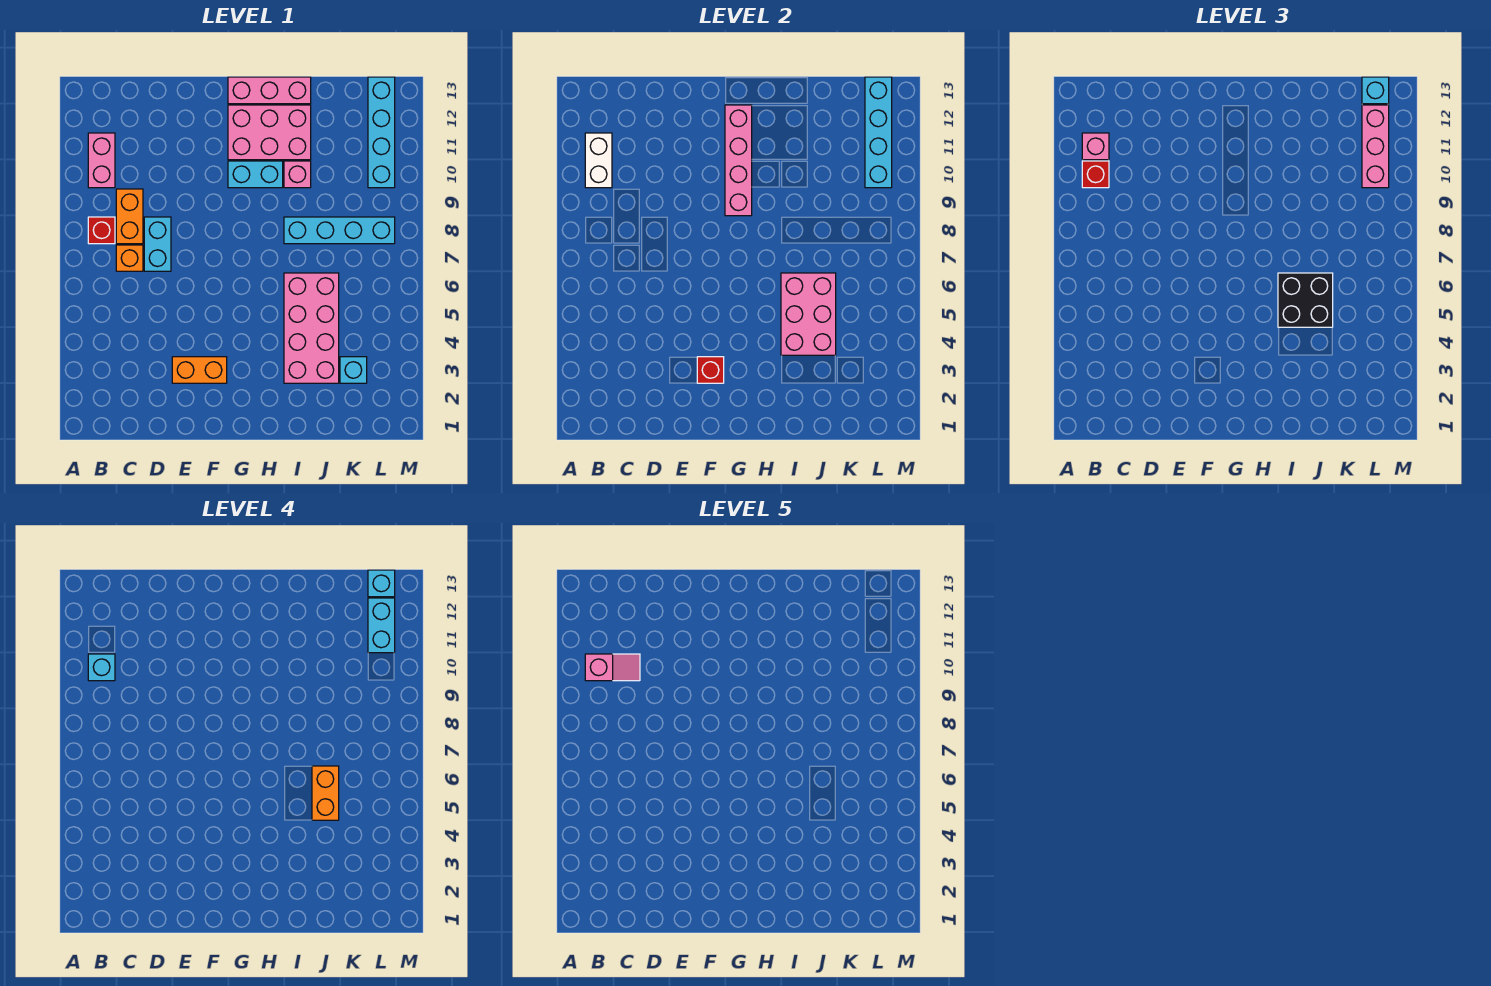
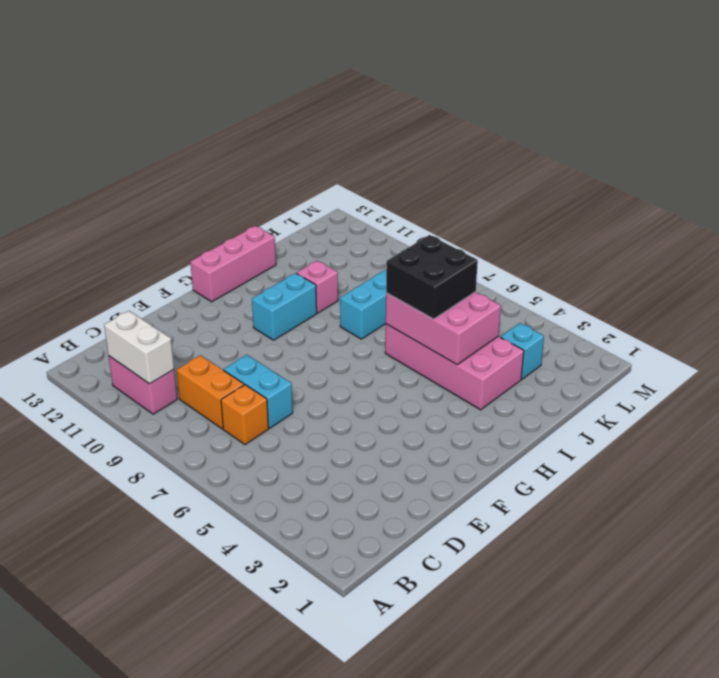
none -> red 1x1 brick [88,217,115,244]
none -> orange 1x2 brick [172,357,227,383]
none -> pink 2x3 brick [228,105,311,160]

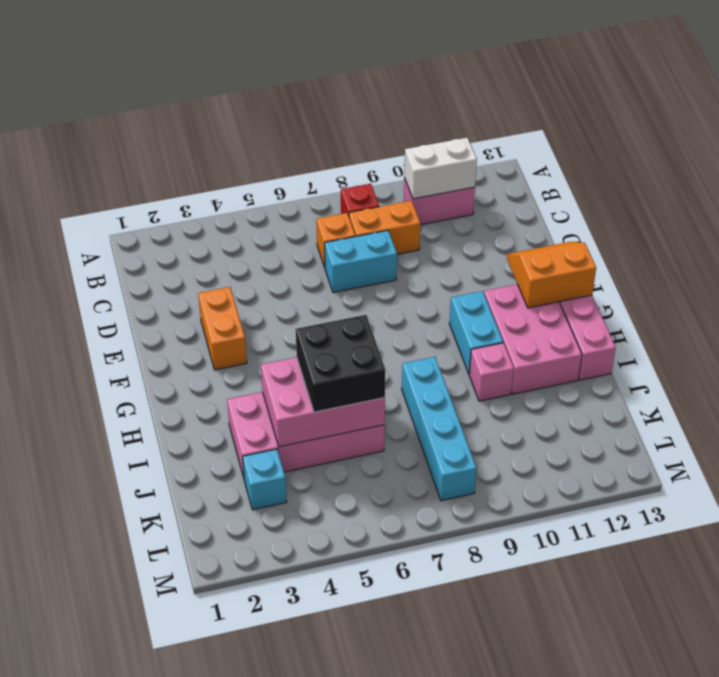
orange 2x2 slope [507,242,596,308] -> pink 1x4 brick [725,105,752,216]
none -> cyan 1x4 brick [368,77,395,188]
none -> red 1x1 brick [697,357,724,383]
none -> cyan 1x4 brick [865,77,892,188]

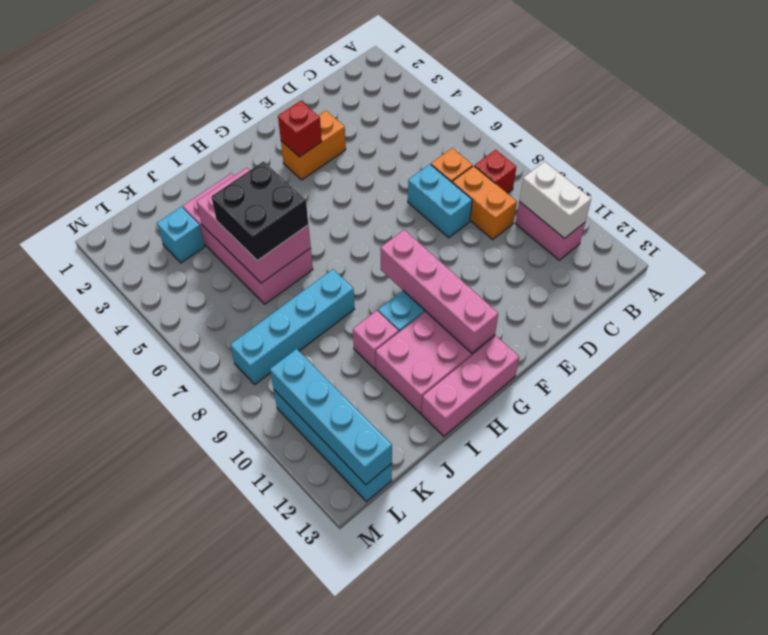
none -> red 1x1 brick [1082,161,1109,188]
none -> pink 1x1 brick [1082,133,1109,160]
none -> pink 1x3 brick [1362,105,1389,188]

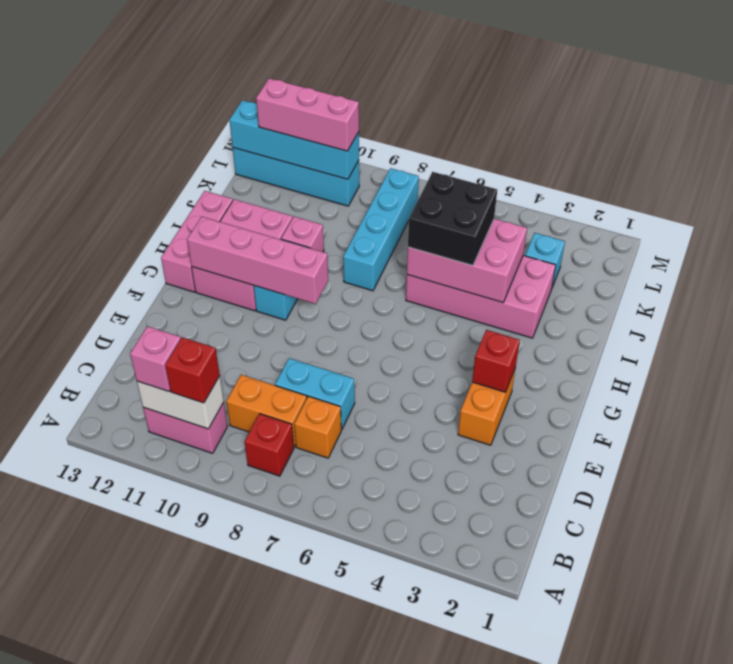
none -> cyan 1x1 brick [1362,77,1389,104]
none -> cyan 1x1 brick [88,654,115,681]
none -> orange 1x2 brick [312,766,339,820]

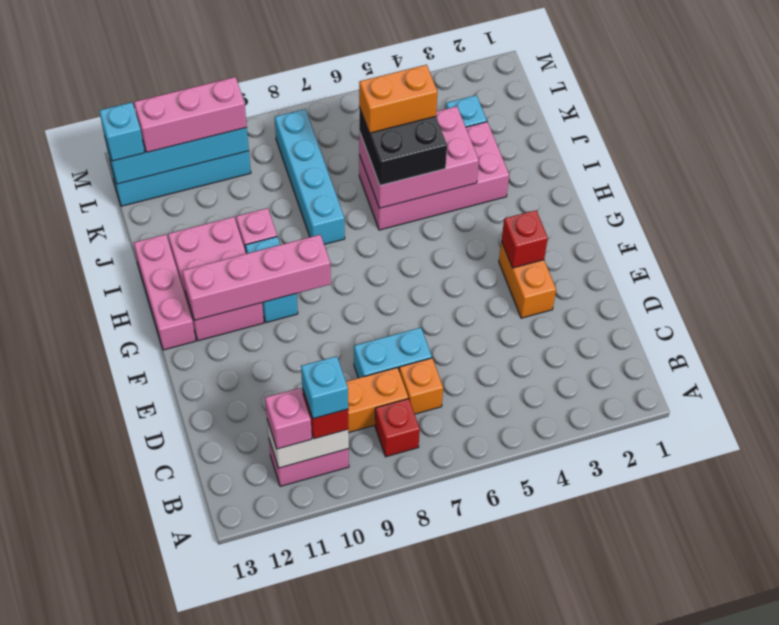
none -> cyan 1x2 brick [368,598,395,653]
none -> cyan 1x1 brick [368,570,395,597]
none -> pink 1x2 slope [585,654,640,681]

